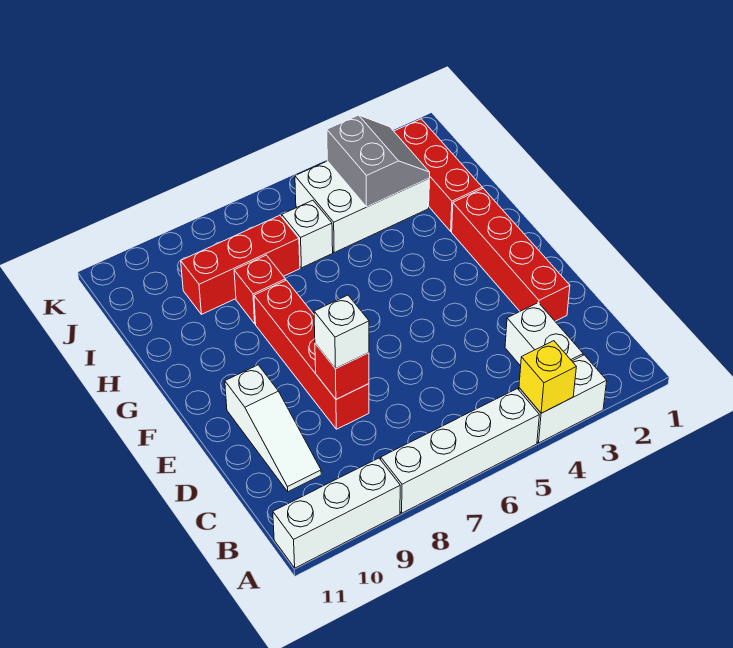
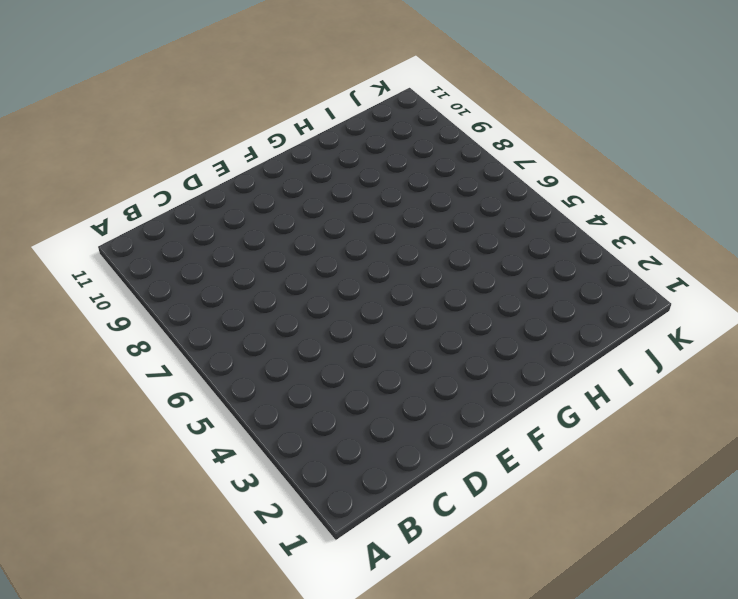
none -> white 1x2 brick [519,355,607,443]
none -> white 1x4 brick [381,389,539,513]
none -> white 1x3 brick [273,458,400,568]

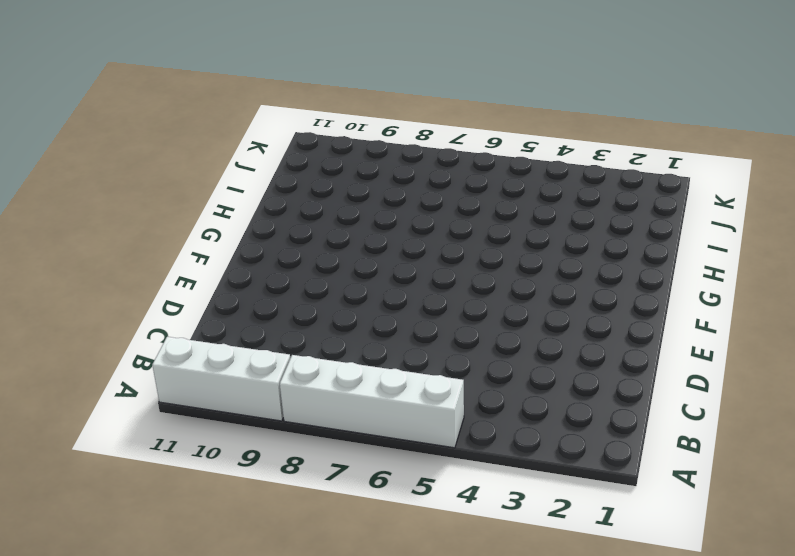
none -> white 1x2 brick [519,355,607,443]
none -> white 1x2 brick [505,303,583,366]
none -> white 1x3 slope [225,365,321,492]

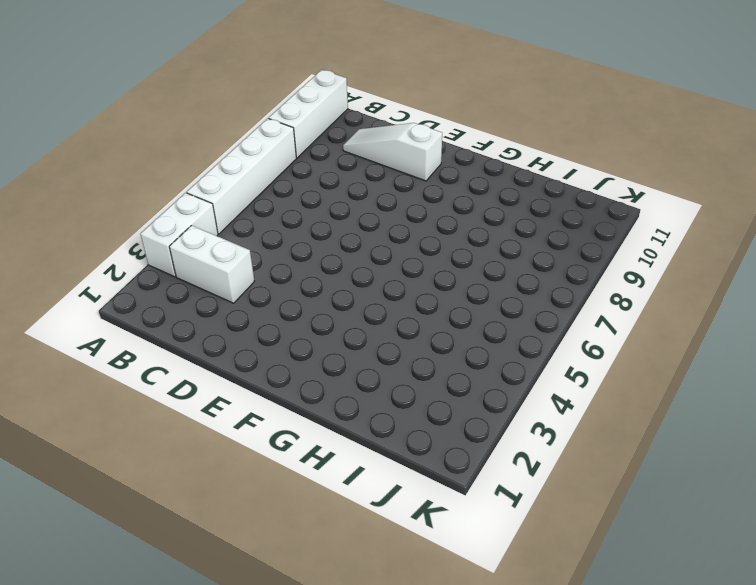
none -> red 1x4 brick [452,188,570,321]
none -> red 1x4 brick [254,280,369,429]
none -> red 1x3 brick [394,119,482,231]

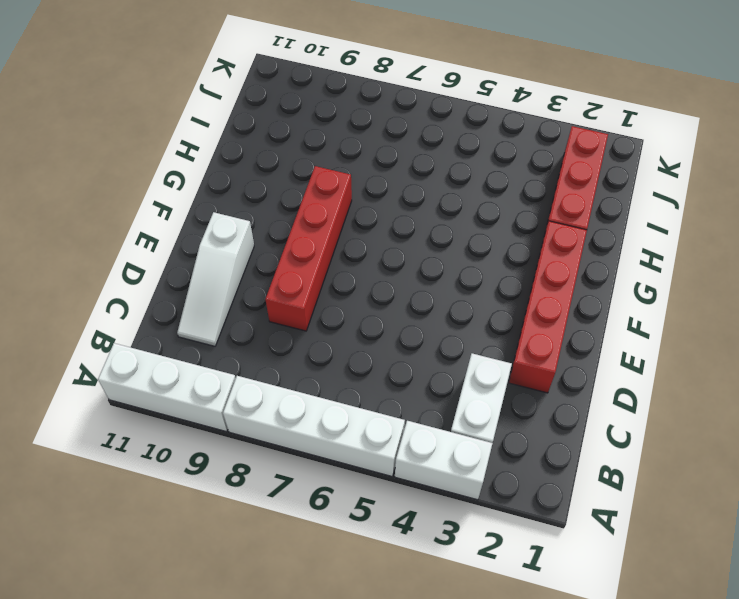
none -> red 1x1 brick [234,255,286,324]
none -> white 2x3 brick [295,161,429,253]
none -> white 1x1 brick [282,200,333,268]

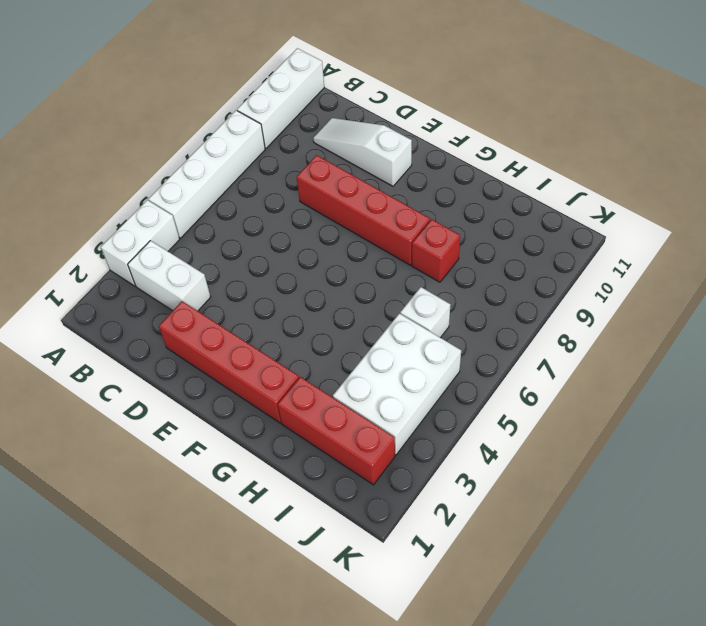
none -> red 1x3 brick [181,215,300,314]
none -> yellow 1x1 brick [519,341,576,413]
none -> red 1x1 brick [315,344,369,399]

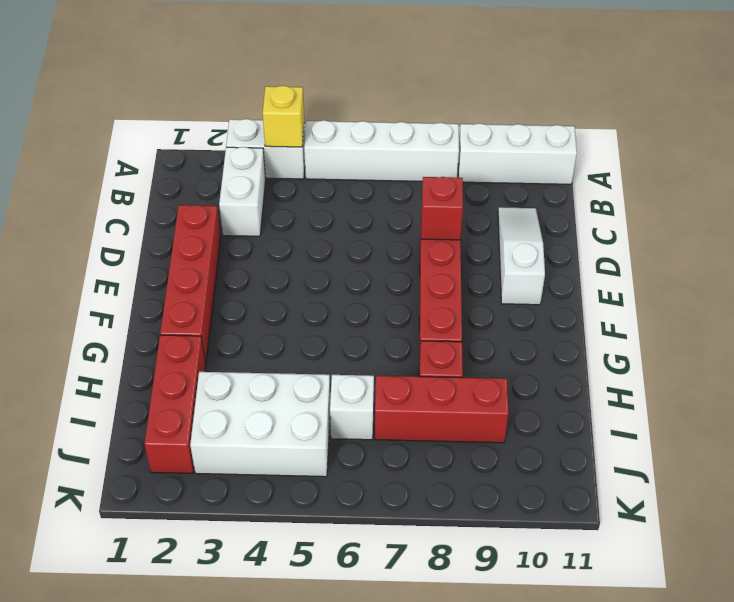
none -> grey 2x2 slope [327,115,430,207]
none -> white 1x1 brick [314,295,369,369]

